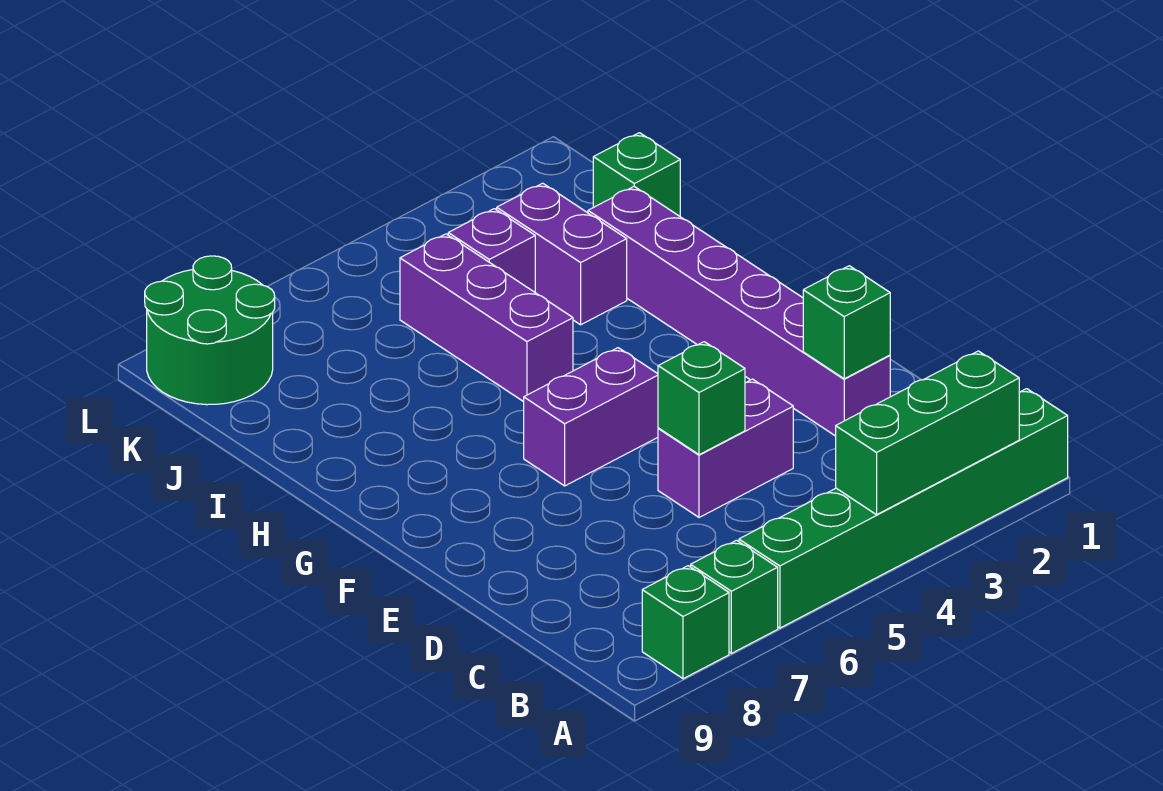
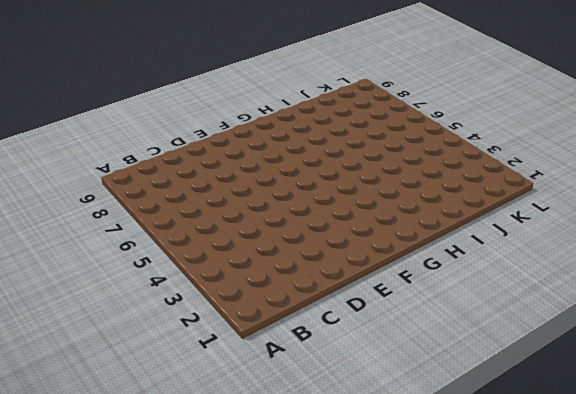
none -> green 1x6 brick [739,389,1068,628]
none -> green 1x1 brick [691,540,778,653]
none -> green 1x1 brick [642,566,729,679]

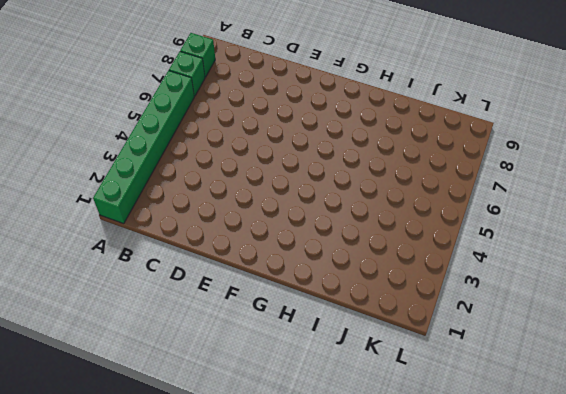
none -> purple 1x6 brick [588,187,890,436]
none -> purple 1x2 brick [658,379,793,517]
none -> purple 1x2 brick [524,348,658,486]

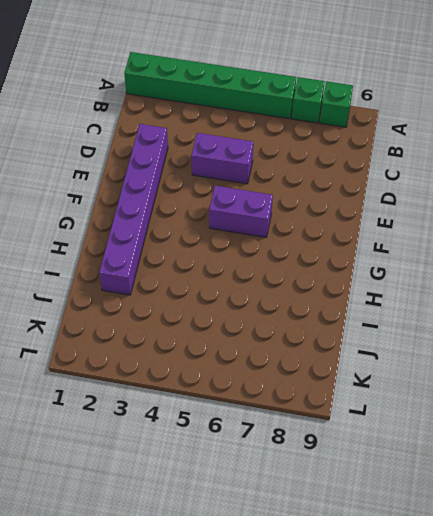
none -> purple 1x3 brick [400,234,573,402]
none -> purple 1x2 brick [497,183,627,325]
none -> green 1x1 brick [593,133,680,216]

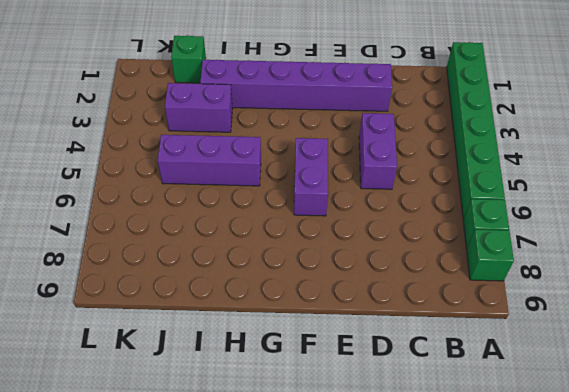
none -> purple 1x1 brick [448,209,535,292]
none -> green 2x2 round brick [145,256,275,405]
none -> green 1x3 brick [836,351,1019,515]

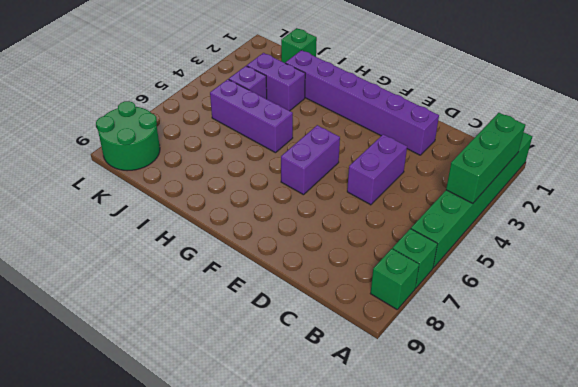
none -> green 1x1 brick [803,266,890,379]
none -> green 1x1 brick [658,342,745,455]

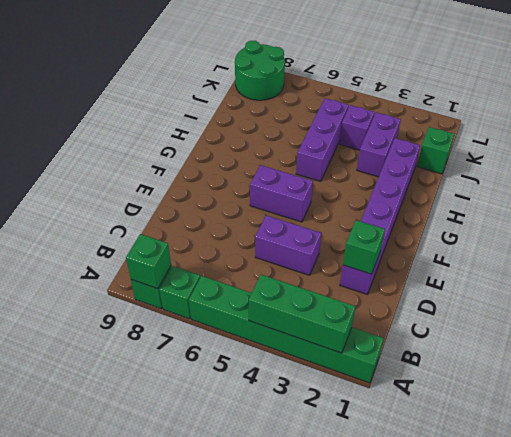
green 1x1 brick [126,234,171,289] -> green 1x1 brick moved to [658,342,745,455]

